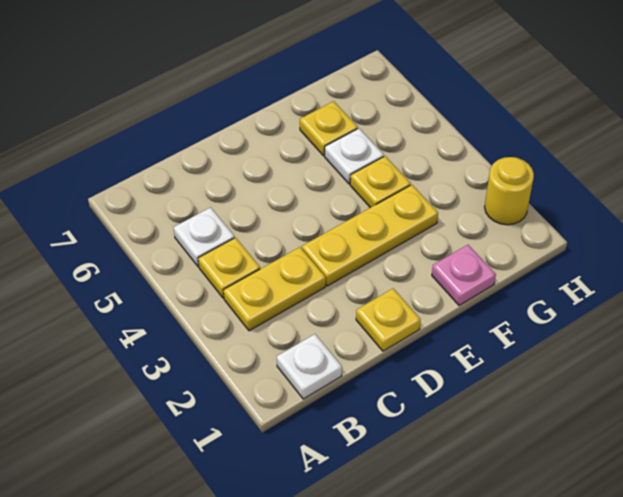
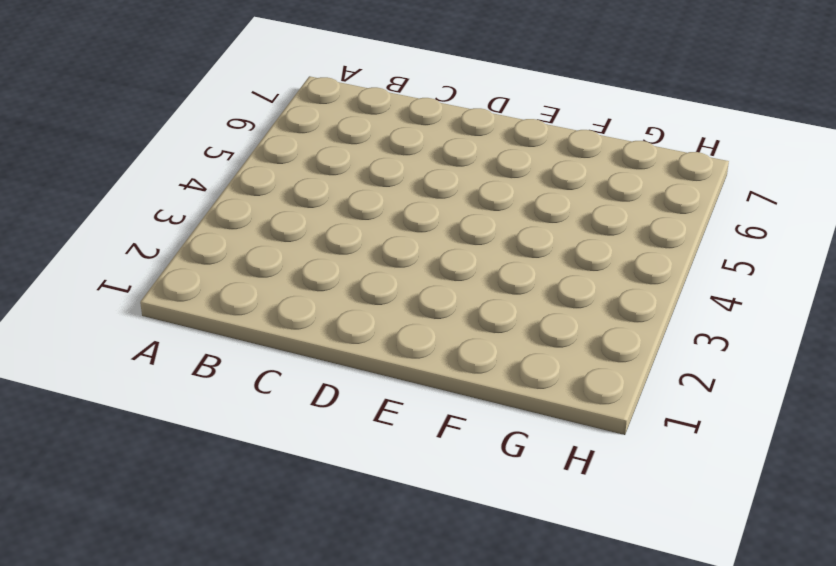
none -> white 1x1 plate [277,334,342,399]
none -> yellow 1x2 plate [224,247,326,331]

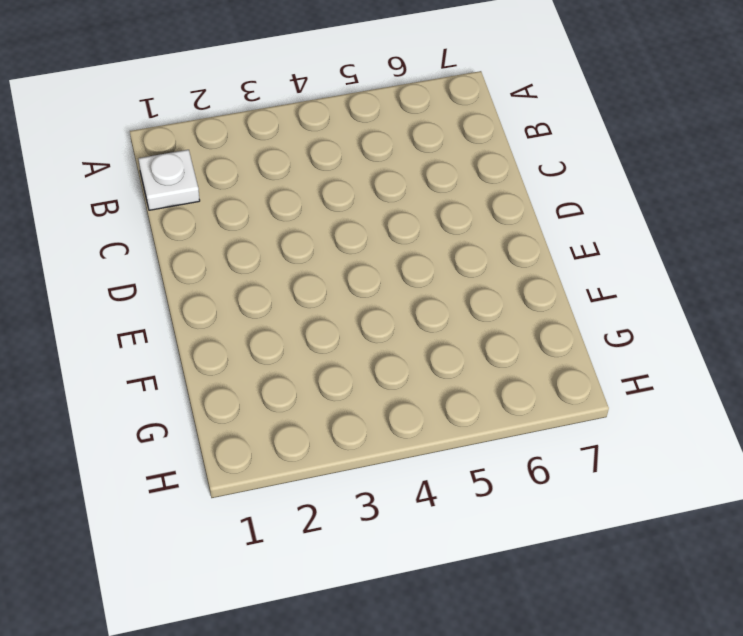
none -> yellow 1x2 plate [224,247,326,331]
none -> yellow 1x1 plate [198,238,260,298]

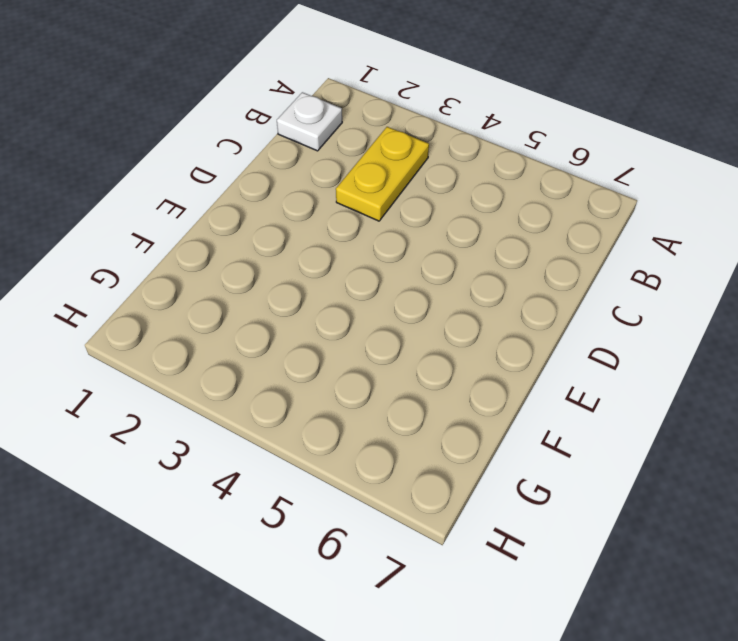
none -> yellow 1x1 plate [198,238,260,298]
none -> white 1x1 plate [174,207,234,267]

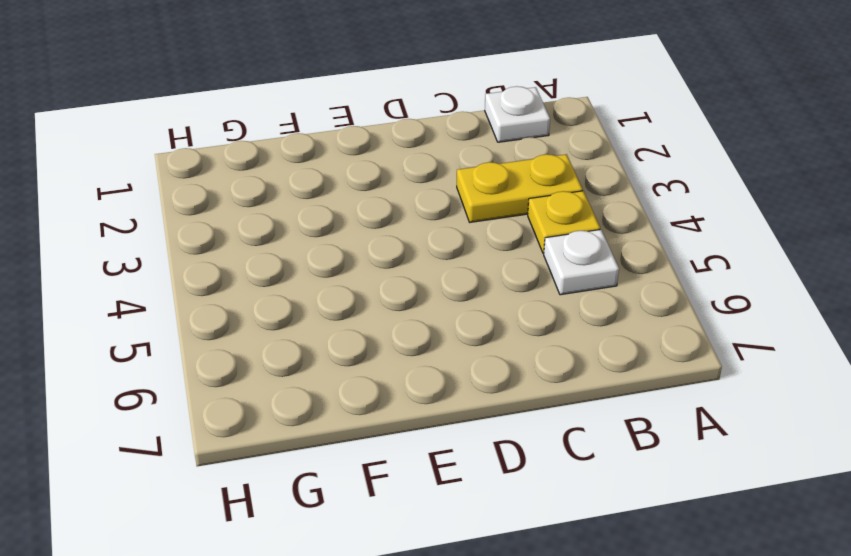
none -> yellow 1x1 plate [356,289,421,351]
none -> yellow 1x3 plate [302,185,438,286]

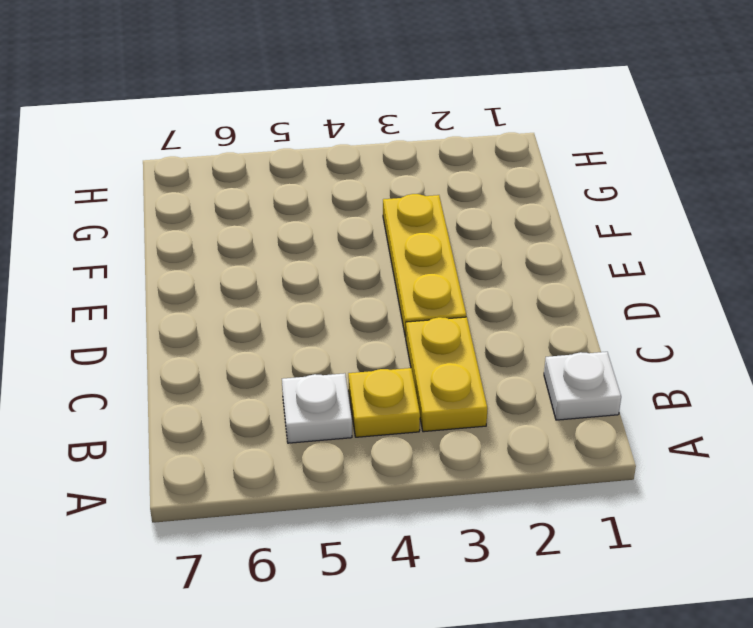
none -> yellow 1x1 plate [356,289,421,351]
none -> pink 1x1 plate [432,245,496,306]

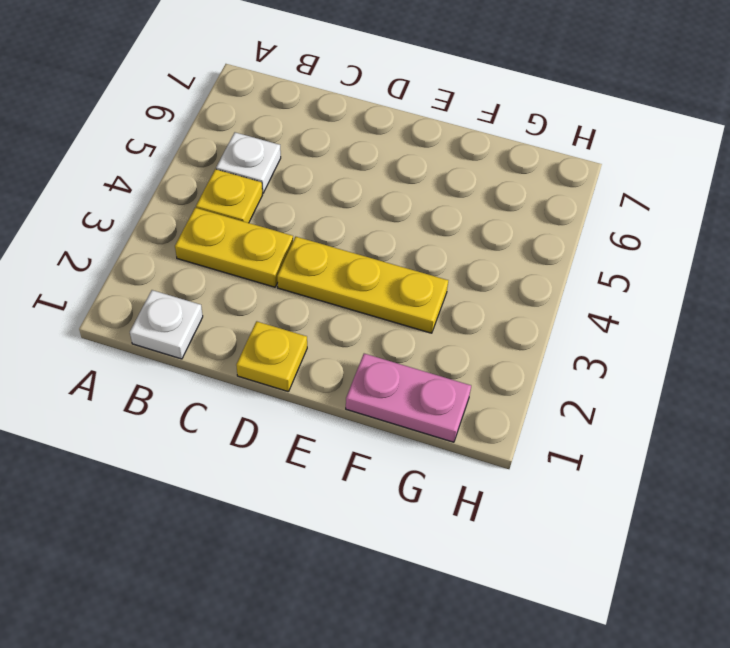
pink 1x2 plate [346,354,471,442] -> pink 1x1 plate [432,245,496,306]
none -> yellow 1x1 plate [350,156,411,208]
none -> white 1x1 plate [325,128,384,184]

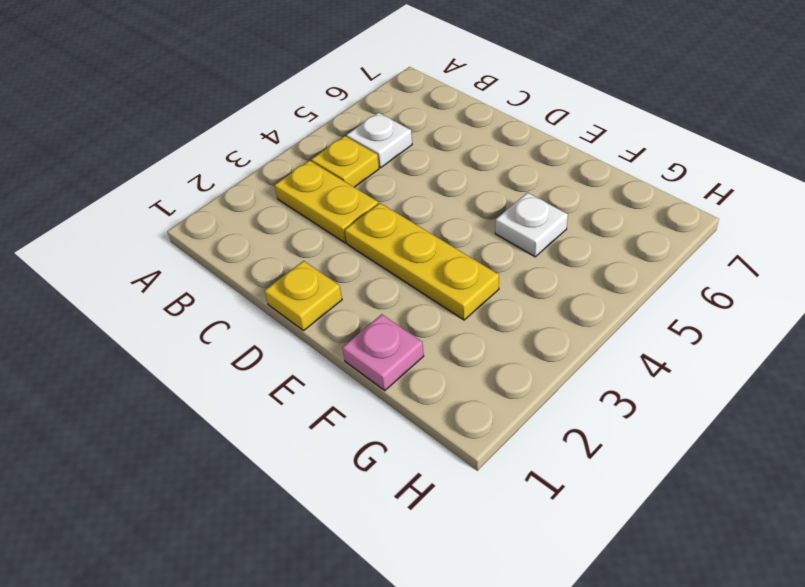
none -> white 1x1 plate [277,334,342,399]
none -> yellow 1x1 plate [350,156,411,208]

